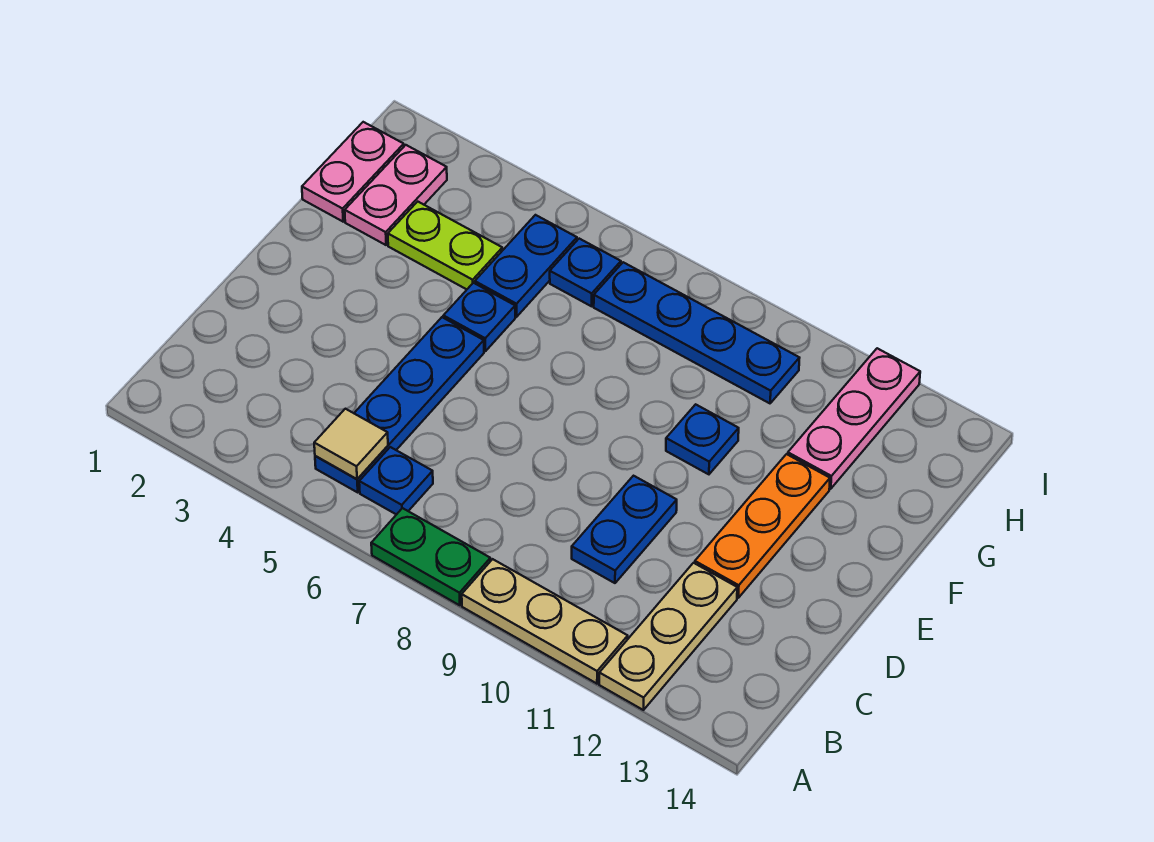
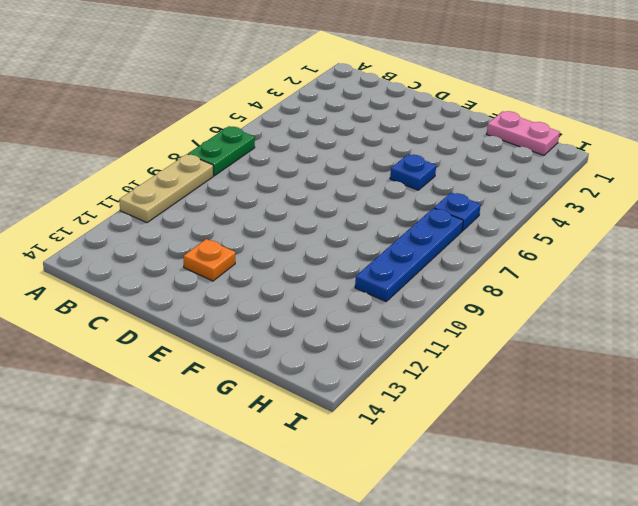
orange 1x1 plate [184,239,235,281] -> orange 1x3 plate [695,454,830,598]
none -> tan 1x3 plate [599,563,737,710]
none -> blue 1x4 plate [315,317,484,492]
none -> blue 1x1 plate [359,447,433,515]

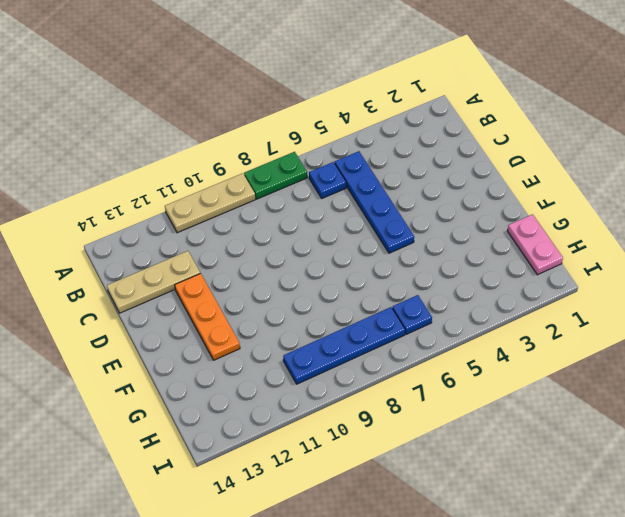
tan 1x3 plate [107,251,200,313] -> tan 1x3 plate turned to [599,563,737,710]
none -> blue 1x2 plate [572,476,677,583]
none -> blue 1x1 plate [443,283,515,351]
none -> blue 1x1 plate [666,404,739,474]

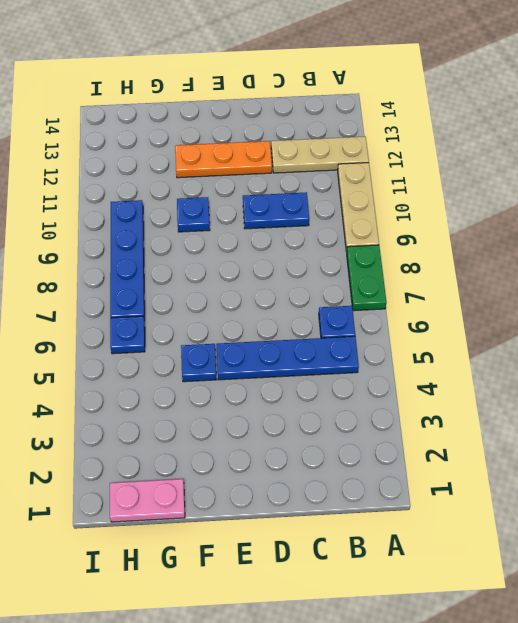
none -> pink 1x2 plate [345,145,447,245]
none -> lime 1x2 plate [388,202,502,289]
none -> blue 1x2 plate [475,215,577,317]

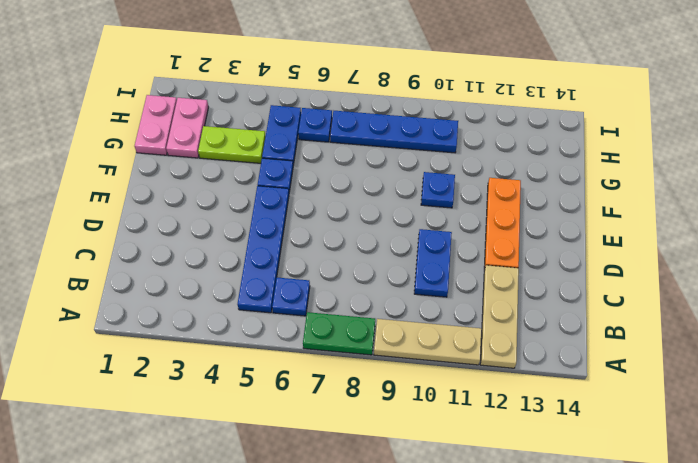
none -> pink 1x3 plate [788,348,920,489]
none -> tan 1x1 tile [314,409,388,479]

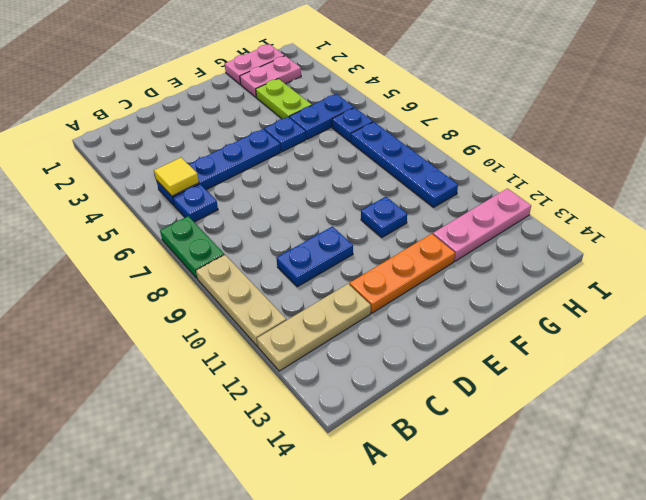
yellow 1x1 tile [154,158,199,196] -> tan 1x1 tile [314,409,388,479]

